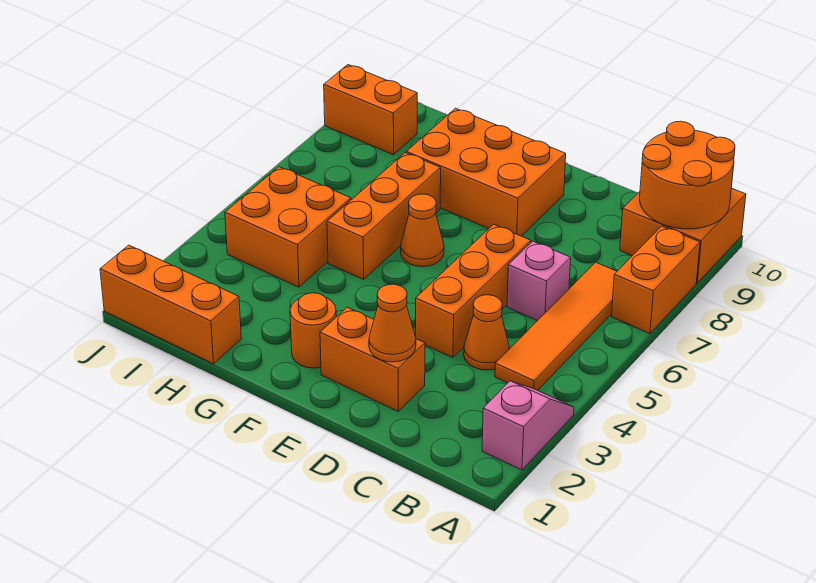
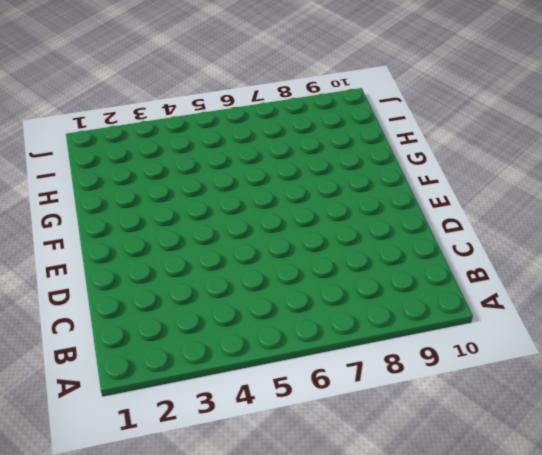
none -> pink 1x2 slope [482,381,574,470]
none -> orange 1x2 brick [611,226,700,333]
none -> orange 2x2 brick [620,188,746,283]

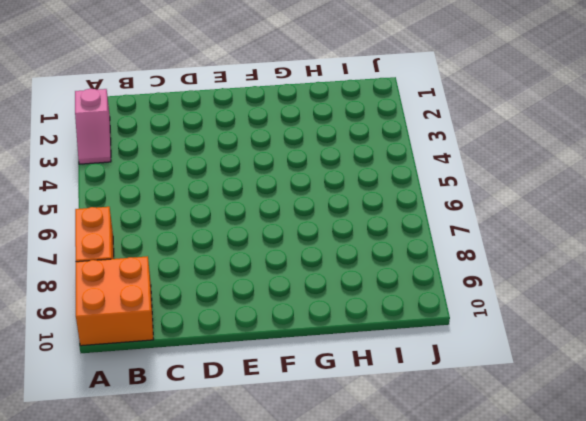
none -> orange 1x4 tile [495,262,617,390]
none -> orange 1x1 cone [464,295,509,370]
none -> pink 1x1 brick [507,241,571,321]

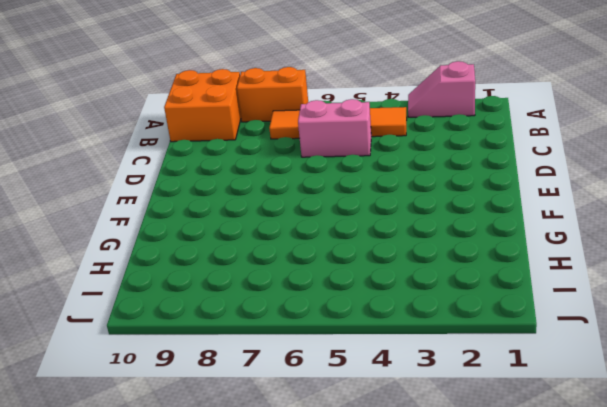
pink 1x2 brick [298,99,371,157] -> pink 1x1 brick [507,241,571,321]
none -> orange 1x1 cone [464,295,509,370]
none -> orange 1x2 brick [320,307,425,411]
none -> orange 1x3 brick [416,224,531,358]

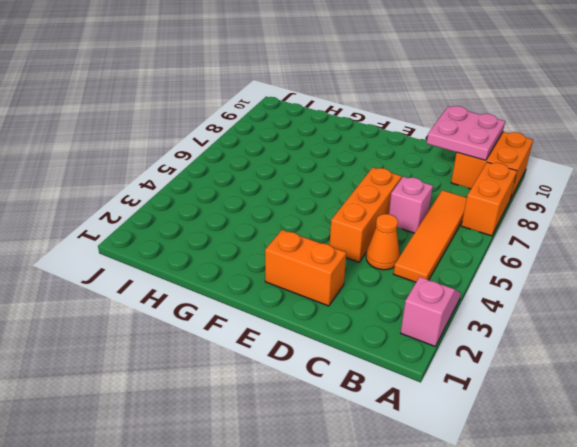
pink 2x2 plate [427,106,505,160] -> orange 2x2 round brick [640,121,735,229]
none -> orange 2x3 brick [406,108,566,236]
none -> orange 1x1 round brick [290,293,336,368]
none -> orange 1x1 cone [401,194,444,267]

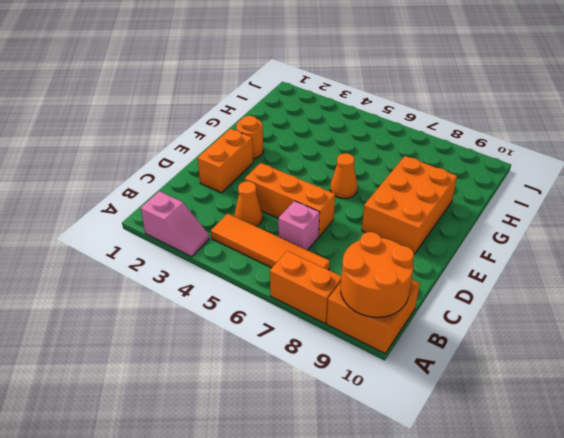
none -> orange 1x3 brick [327,153,441,279]
none -> orange 1x3 brick [100,245,241,364]
none -> orange 2x2 brick [225,167,351,287]

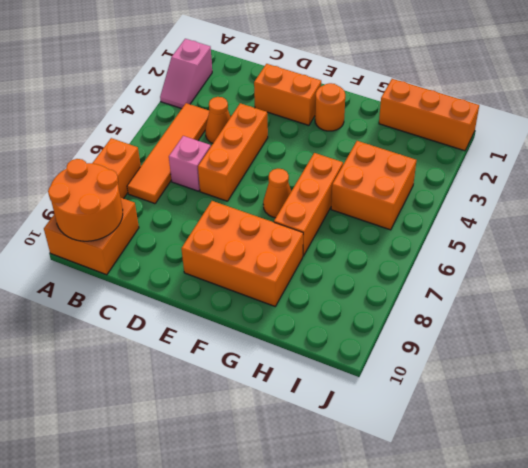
none -> orange 1x2 brick [324,65,417,155]
none -> orange 1x1 cone [369,284,416,362]

